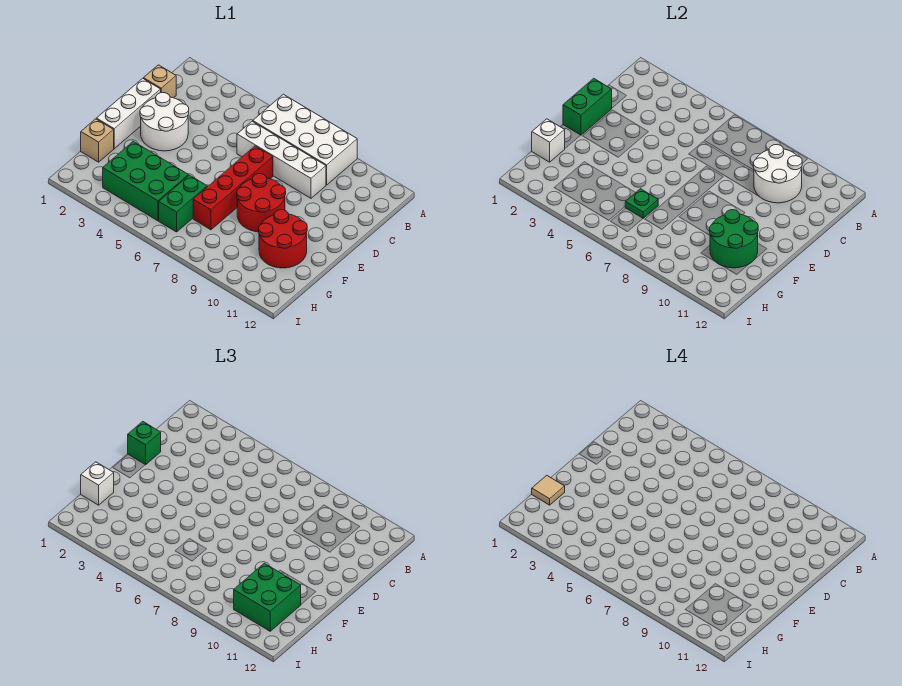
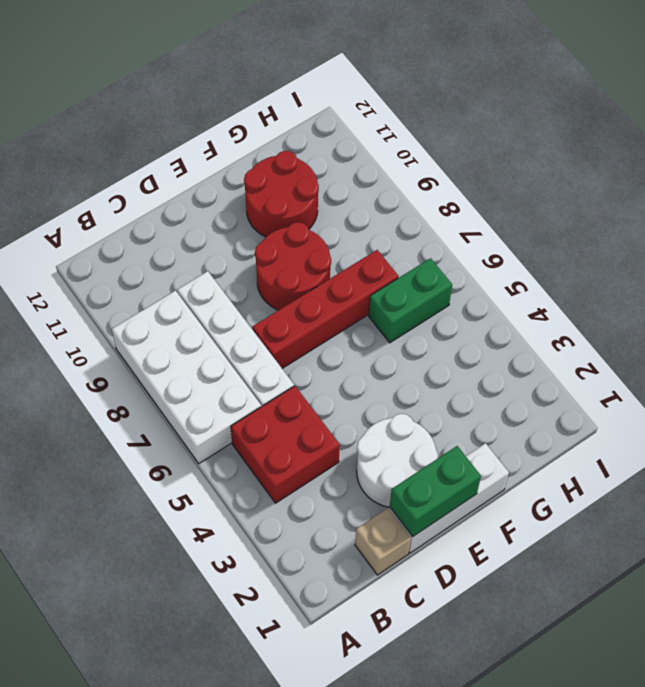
red 2x2 brick [231,386,340,503] -> none
none -> tan 1x1 brick [81,119,114,162]
none -> green 2x3 brick [103,141,188,221]
none -> white 2x2 round brick [753,144,802,203]

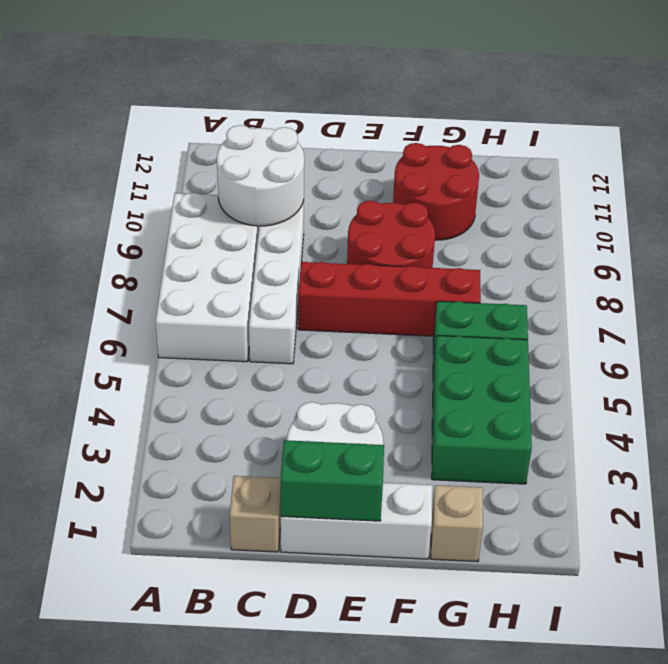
none -> green 2x2 round brick [710,210,758,268]
none -> white 1x1 brick [532,119,565,162]
none -> green 1x1 plate [625,189,658,218]

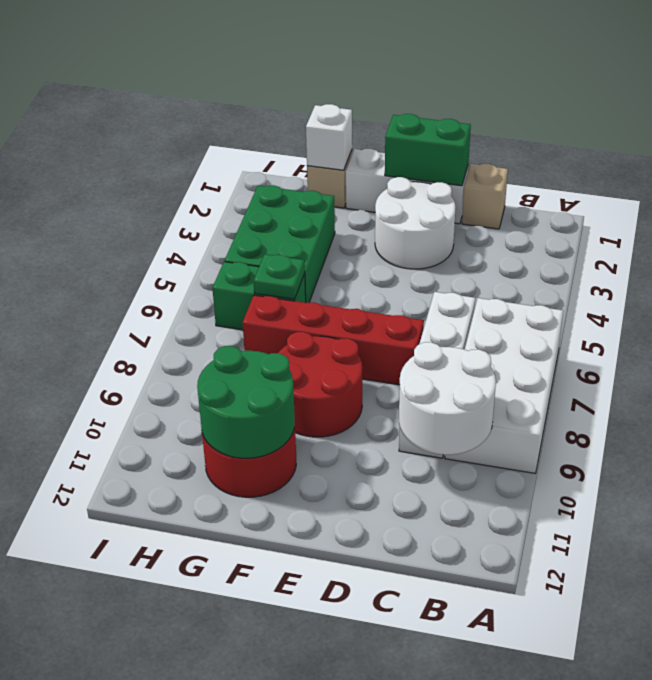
none -> green 1x1 brick [128,421,161,465]
none -> white 1x1 brick [81,462,114,505]
none -> green 2x2 brick [234,563,301,631]

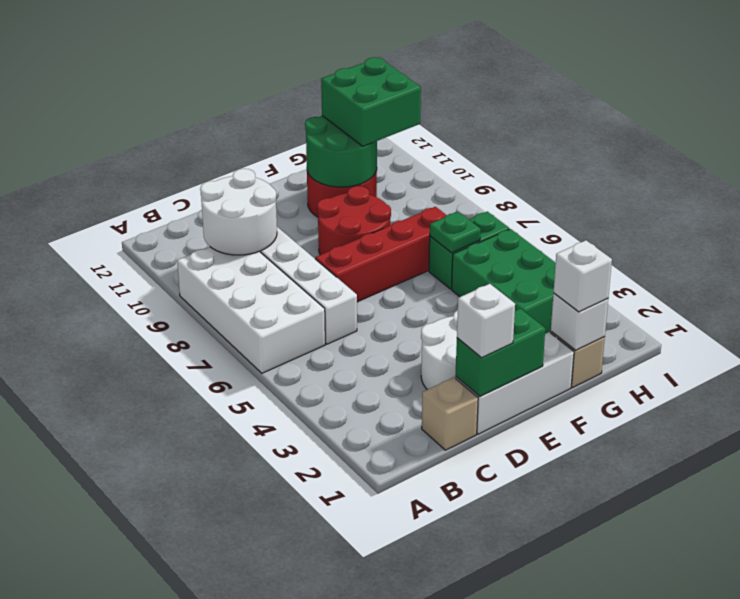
white 1x1 brick [457,284,515,358] -> green 1x1 brick [128,421,161,465]
none -> tan 1x1 tile [532,475,565,505]

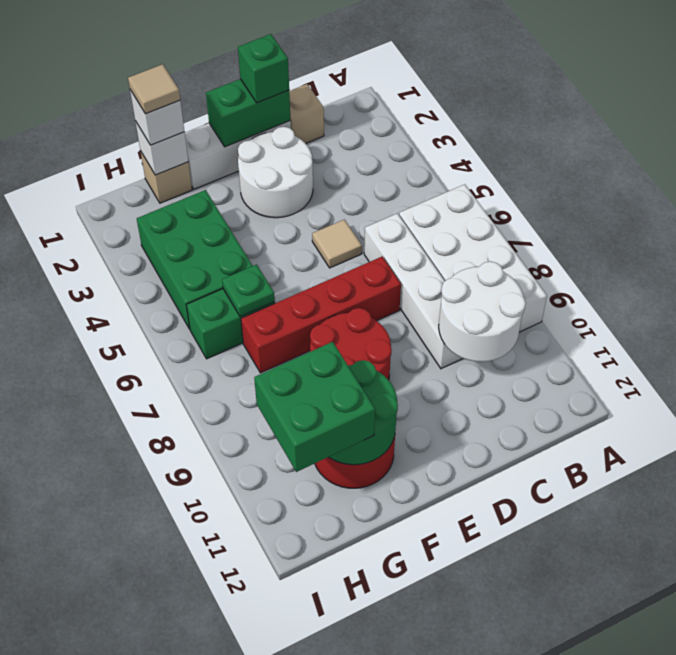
tan 1x1 tile [312,219,362,268] -> none

